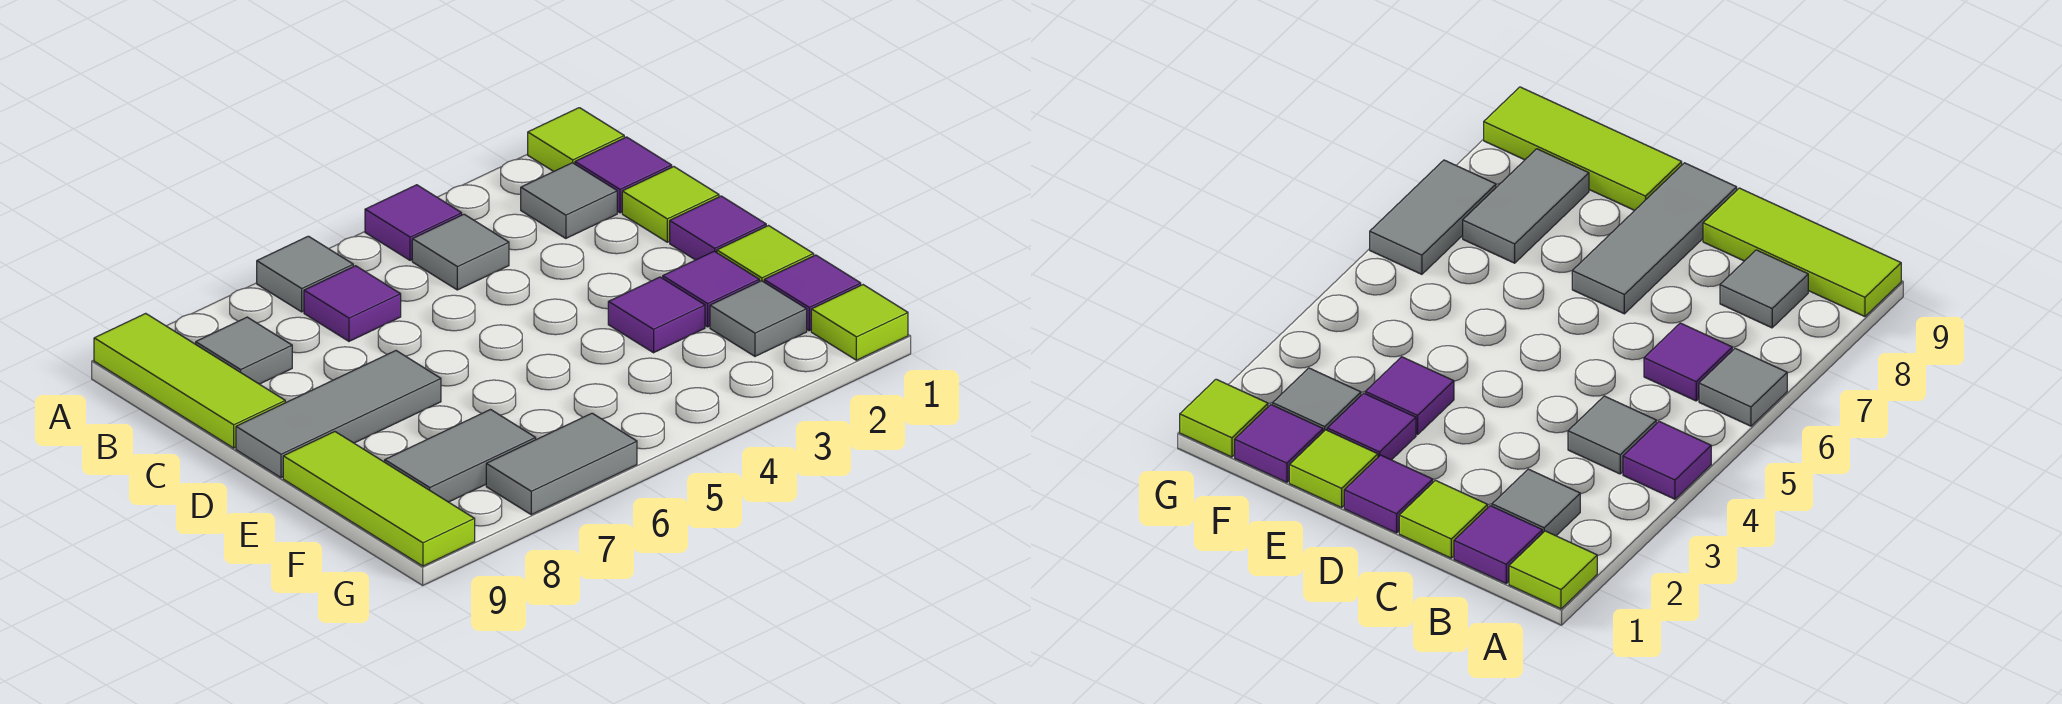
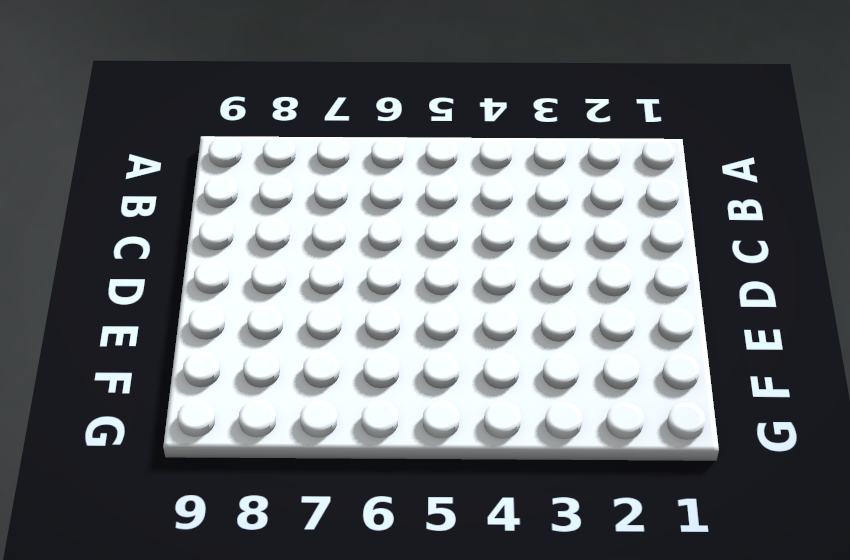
none -> lime 1x1 tile [528,108,624,172]
none -> purple 1x1 tile [365,185,462,260]
none -> grey 1x1 tile [257,236,353,312]

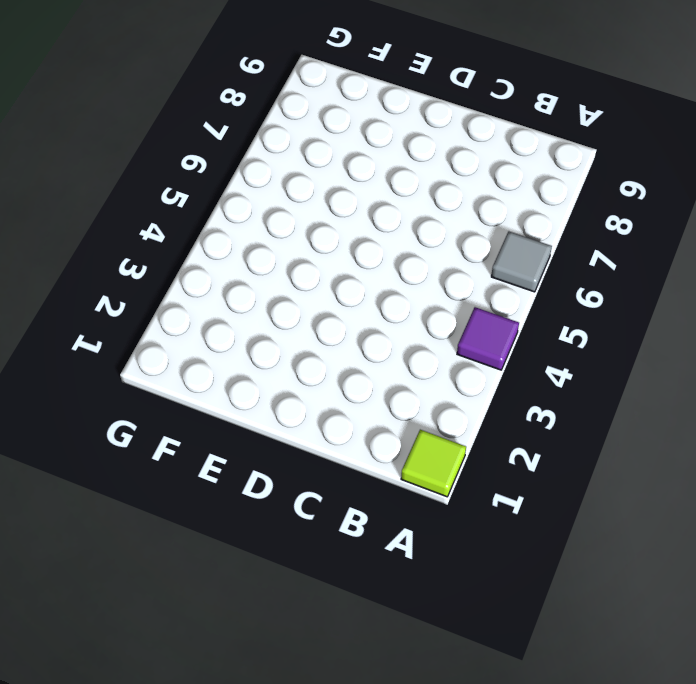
none -> lime 1x3 tile [94,313,285,448]
none -> purple 1x1 tile [575,137,672,213]
none -> grey 1x1 tile [521,163,617,238]

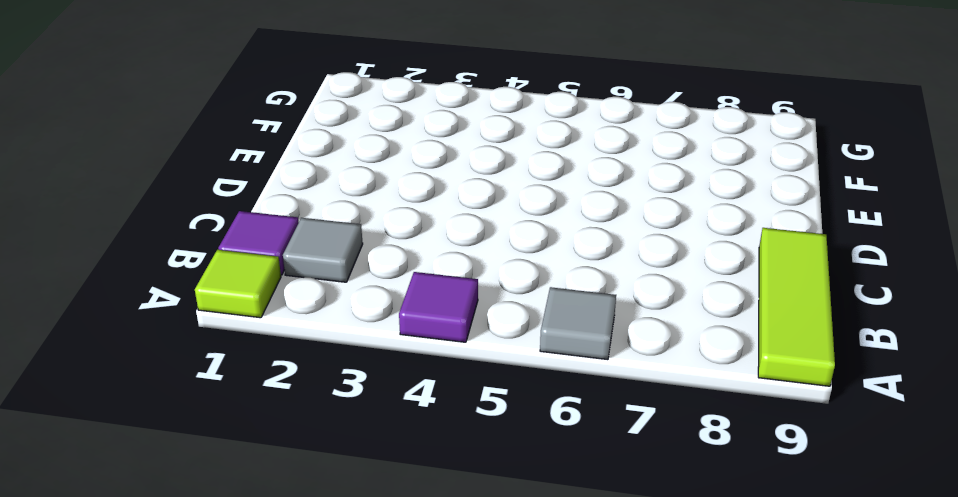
none -> grey 1x1 tile [412,214,509,290]
none -> purple 1x1 tile [304,266,401,341]
none -> grey 1x1 tile [196,317,292,384]

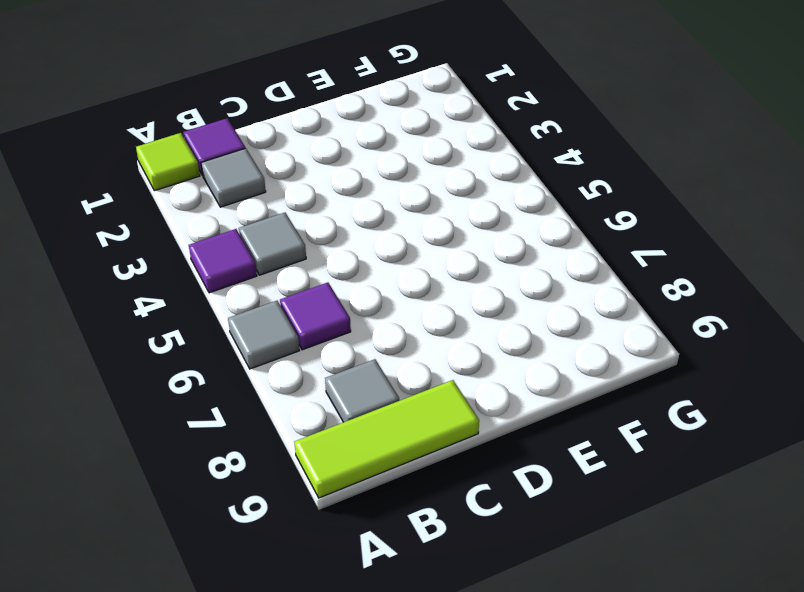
none -> lime 1x1 tile [622,167,719,242]
none -> purple 1x1 tile [670,196,766,260]
none -> grey 1x3 tile [236,351,441,478]

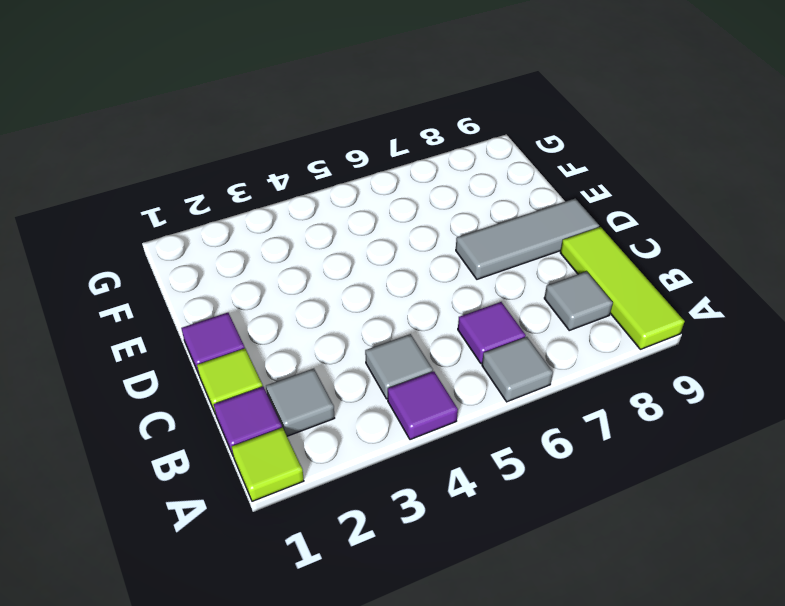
none -> lime 1x1 tile [717,226,814,282]
none -> purple 1x1 tile [663,251,759,327]
none -> purple 1x1 tile [608,277,705,353]

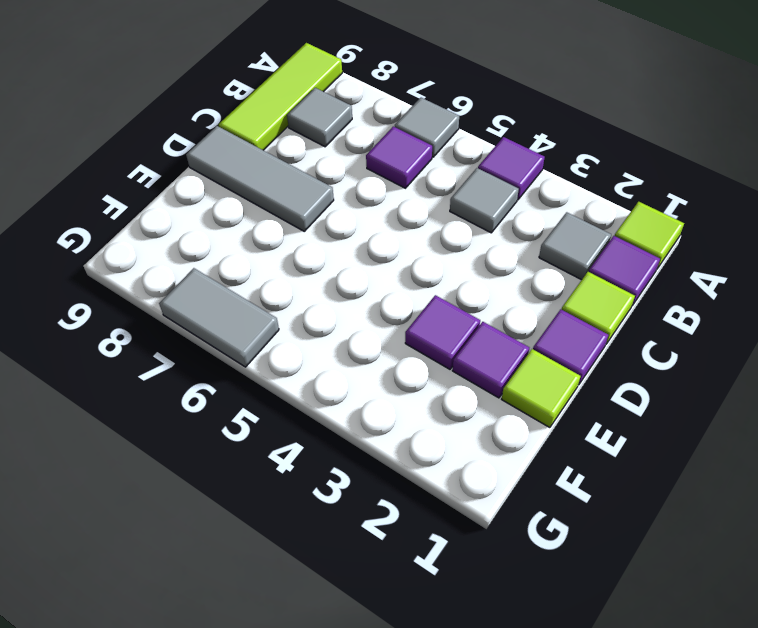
none -> lime 1x3 tile [283,432,475,566]
none -> purple 1x1 tile [764,255,861,331]
none -> grey 1x1 tile [710,281,807,356]

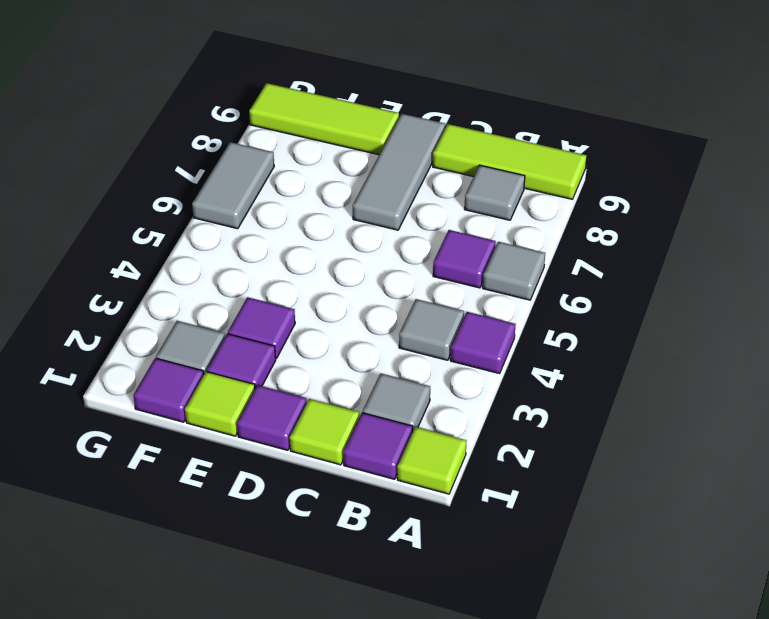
none -> grey 1x2 tile [385,410,536,502]
none -> lime 1x1 tile [811,285,908,360]

